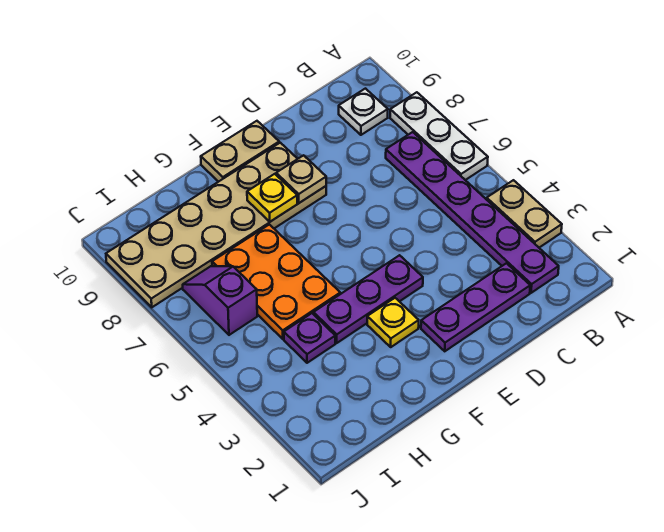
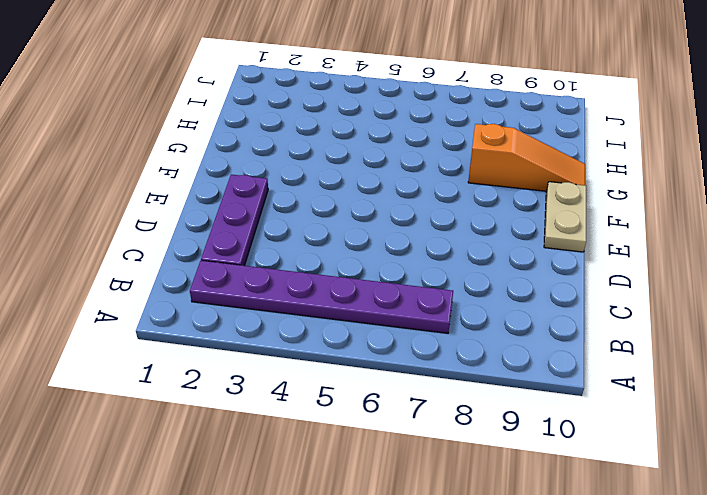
orange 1x3 slope [468,124,585,191] -> tan 2x6 plate [106,143,326,307]
none -> tan 1x2 plate [487,180,562,248]
none -> white 1x3 plate [390,92,488,180]
none -> white 1x1 plate [339,89,388,135]

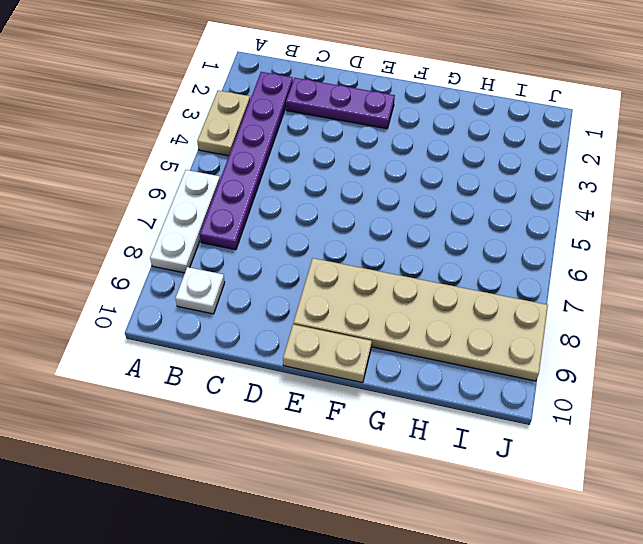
none -> purple 1x3 plate [313,255,423,343]
none -> yellow 1x1 plate [367,298,419,347]
none -> orange 2x3 plate [212,225,340,339]

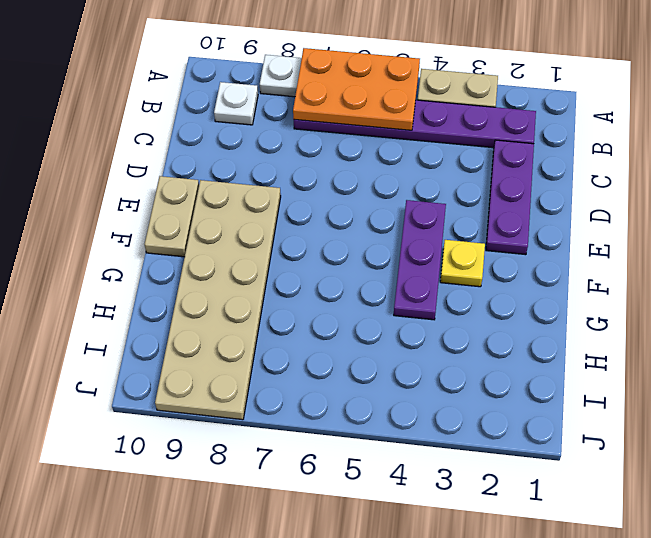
orange 2x3 plate [293,48,420,130] -> orange 2x3 plate moved to [212,225,340,339]
none -> purple 1x1 plate [284,313,335,363]
none -> purple 1x2 slope [183,266,257,335]
none -> tan 1x1 plate [276,155,326,203]

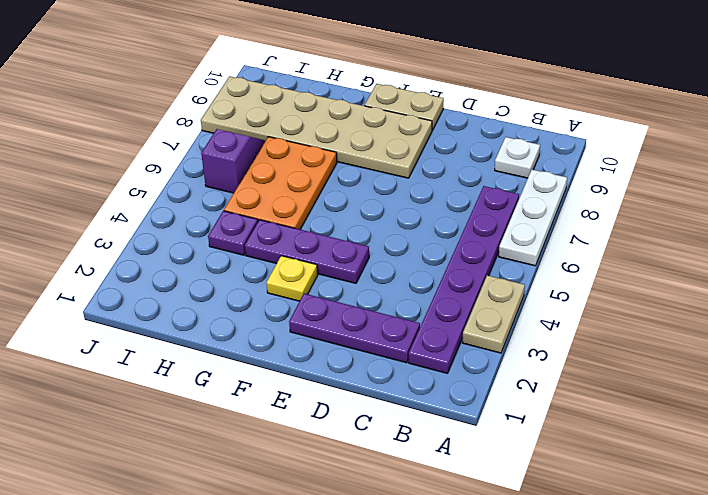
none -> tan 1x1 plate [276,155,326,203]
none -> yellow 1x1 plate [247,174,297,222]

